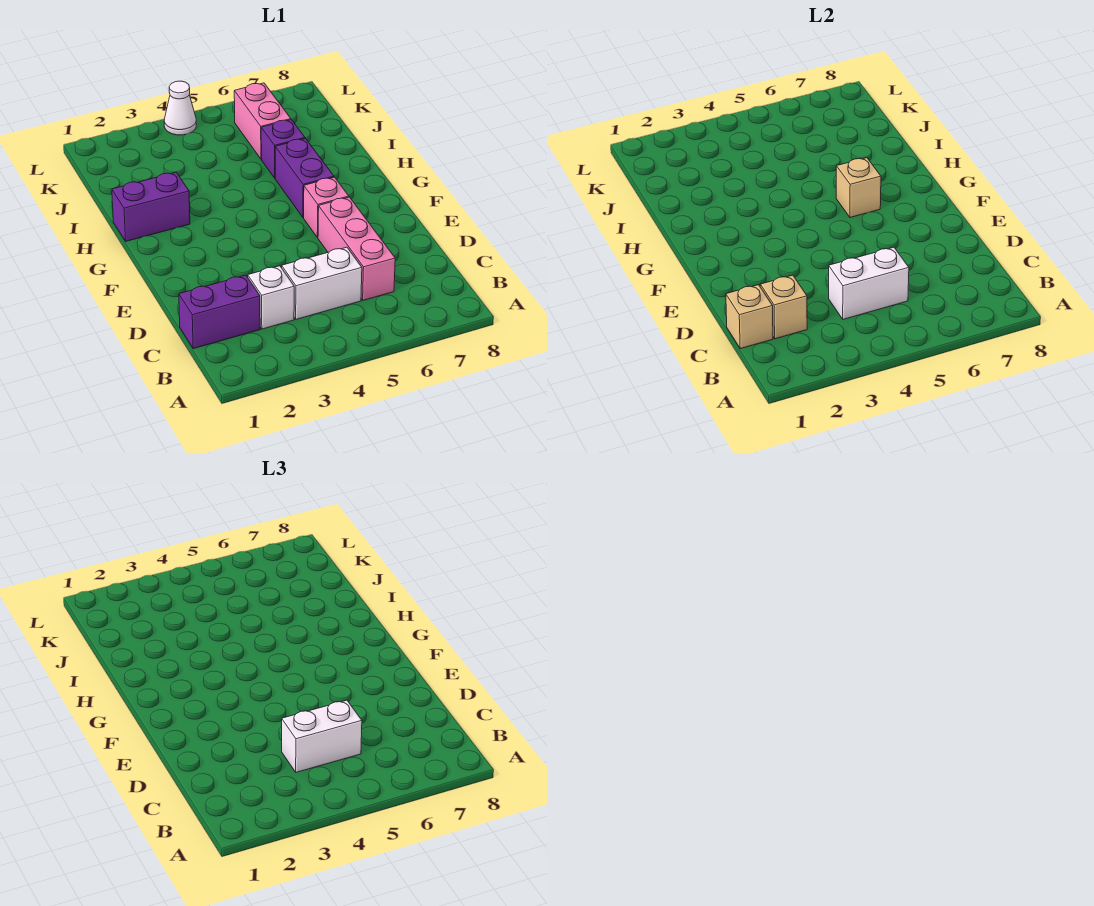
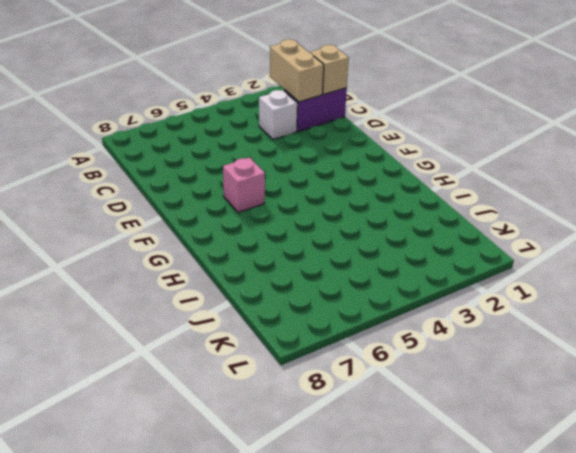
tan 1x2 brick [270,39,324,102] -> tan 1x1 brick [760,275,807,339]
none -> white 1x2 brick [282,247,362,319]
none -> pink 1x3 brick [318,197,395,300]
none -> purple 1x2 brick [275,138,334,218]

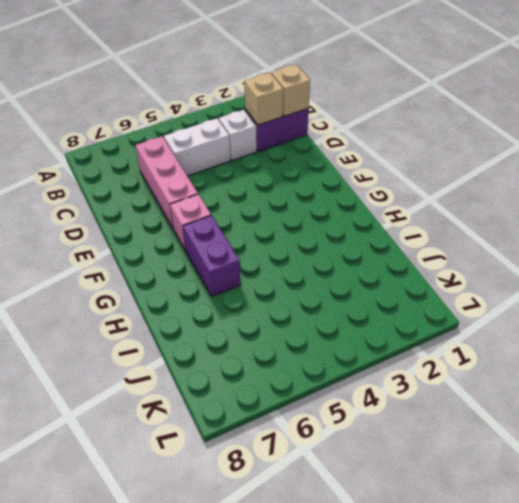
none -> purple 1x2 brick [112,172,190,241]
none -> purple 1x1 brick [261,120,305,178]
none -> pink 1x2 brick [234,83,291,159]

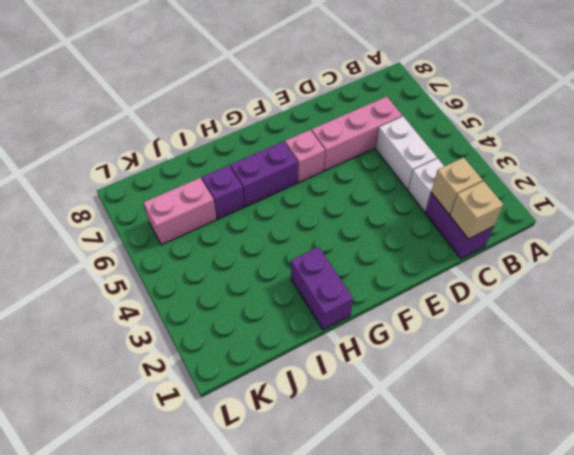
none -> white 1x1 cone [164,81,196,135]
none -> white 1x2 brick [829,247,909,319]
none -> tan 1x1 brick [836,158,881,218]

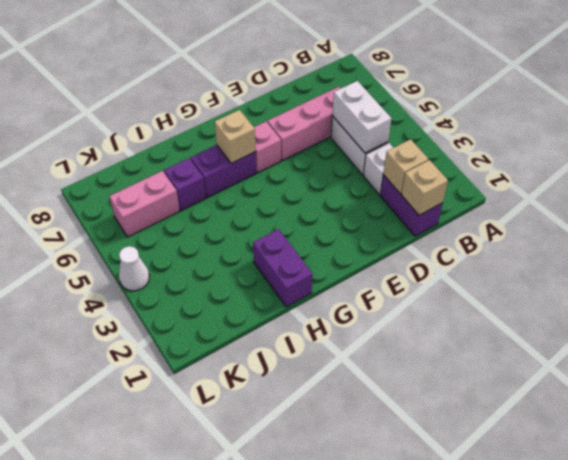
none -> white 1x2 brick [282,700,362,772]

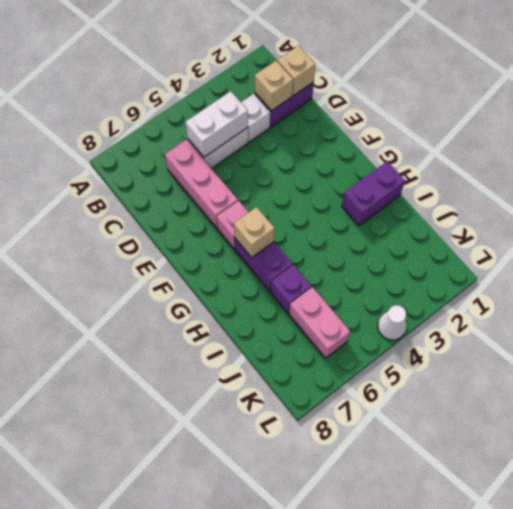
none -> white 1x2 brick [282,700,362,772]

